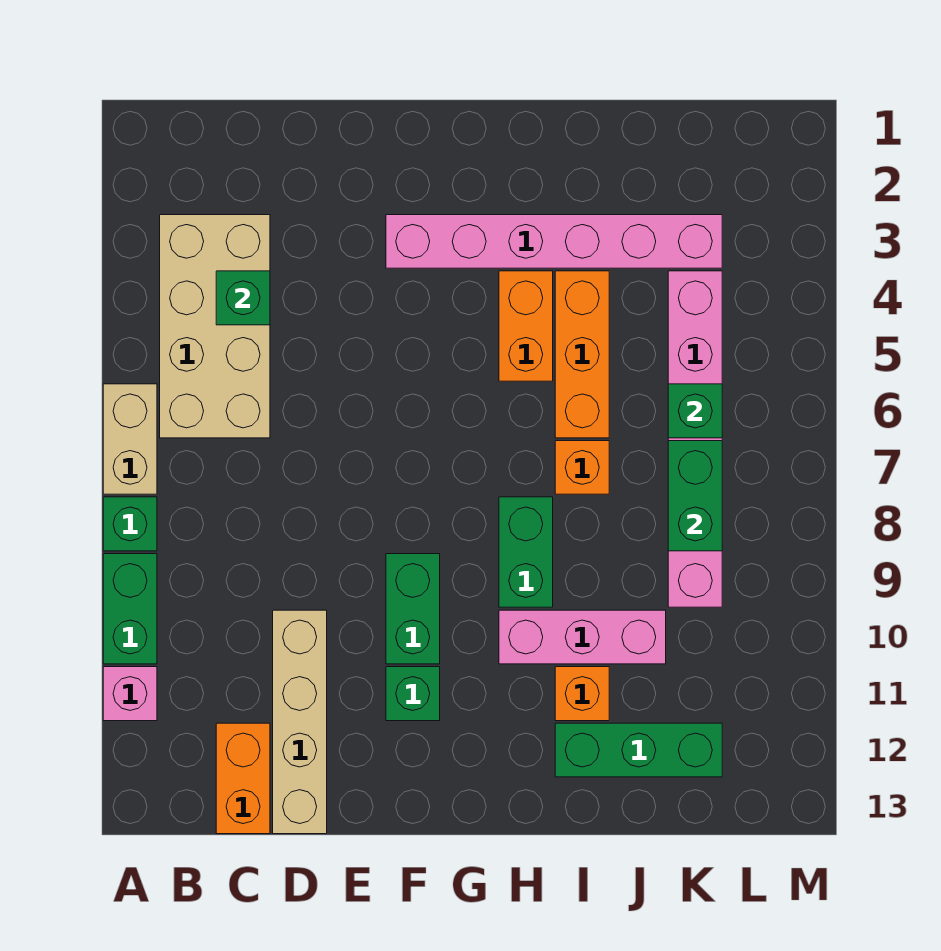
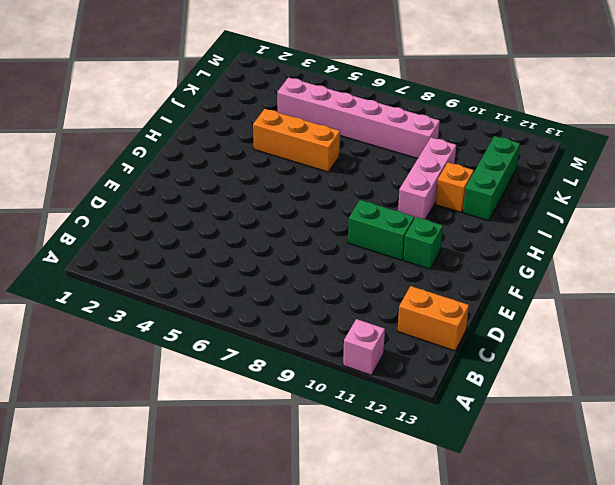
none -> tan 1x2 brick [103,384,157,494]
none -> green 1x1 brick [103,497,157,551]
none -> green 1x2 brick [103,554,157,664]

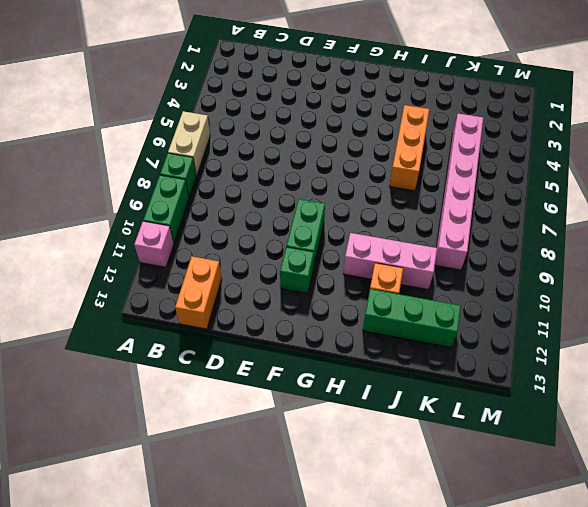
none -> tan 2x4 brick [160,215,270,438]
none -> tan 1x4 brick [273,610,327,834]
none -> pink 1x6 brick [386,215,722,268]

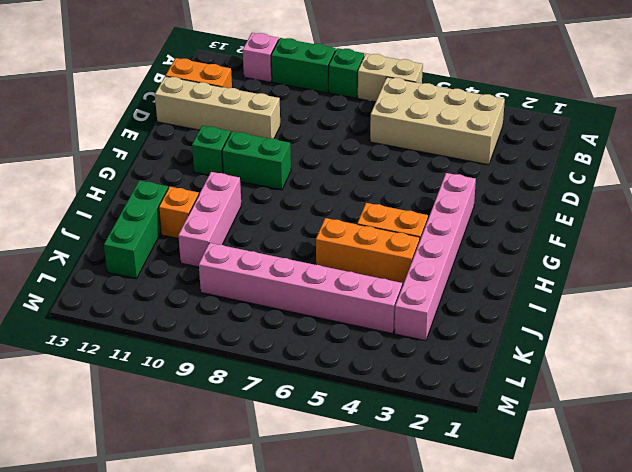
none -> green 1x2 brick [499,497,553,607]
none -> orange 1x1 brick [555,441,609,494]
none -> green 1x1 brick [216,271,270,325]

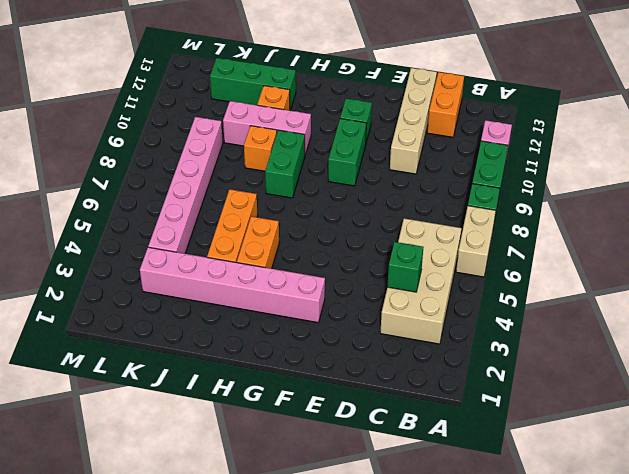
orange 1x1 brick [244,126,277,171] -> orange 1x1 brick moved to [555,441,609,494]
none -> green 1x1 brick [668,384,722,438]
none -> green 1x2 brick [668,441,722,551]

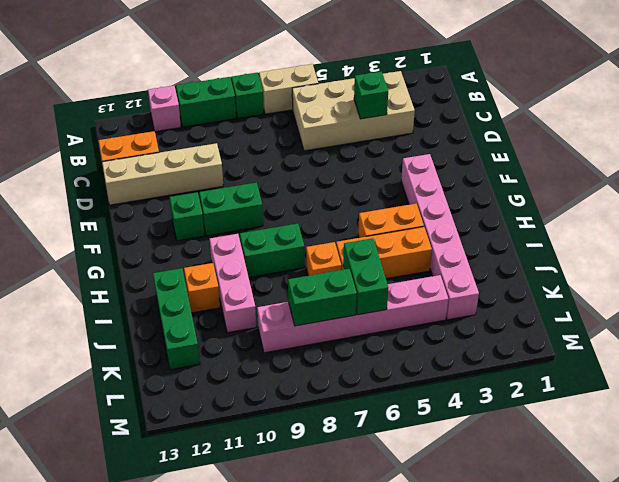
green 1x2 brick [343,238,389,315] -> green 1x1 brick [668,384,722,438]

